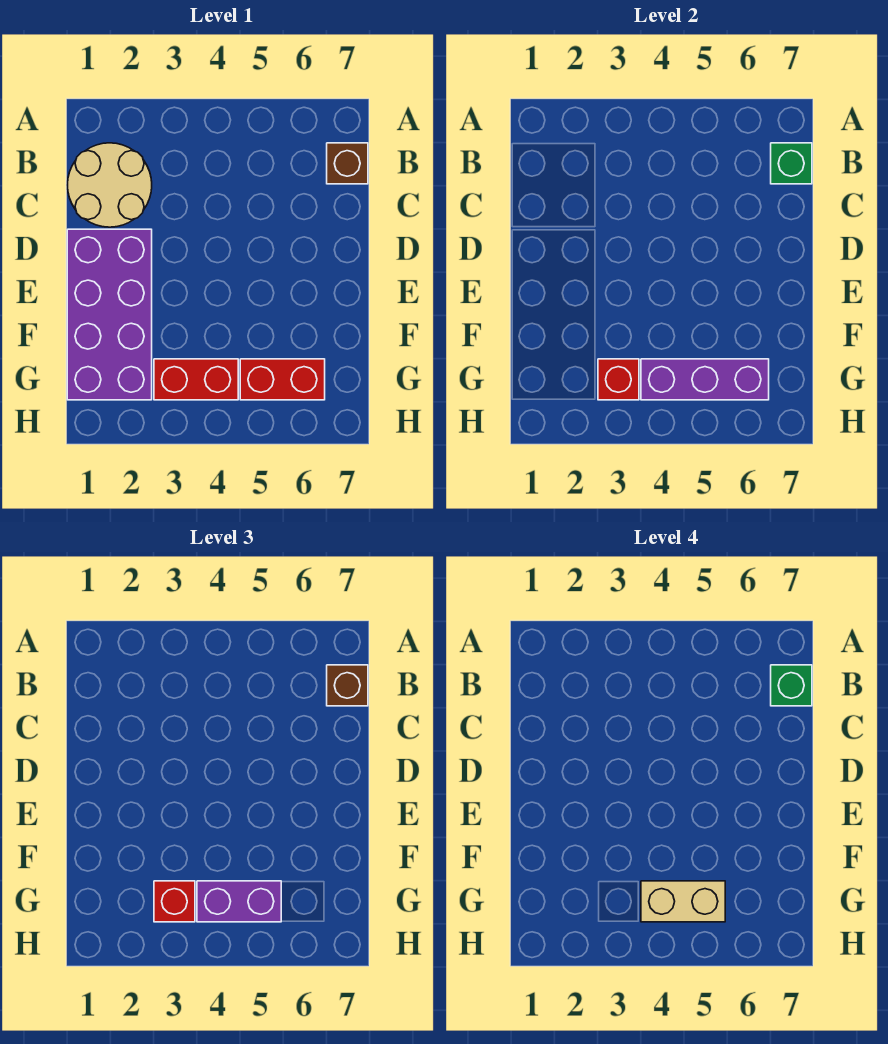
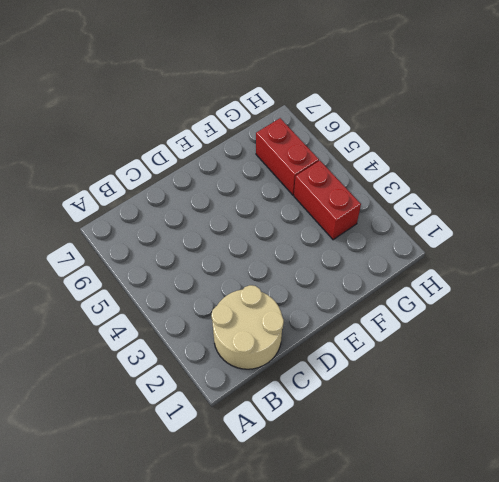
none -> brown 1x1 brick [327,143,368,184]
none -> purple 2x4 brick [67,229,152,400]
none -> green 1x1 brick [771,143,812,184]

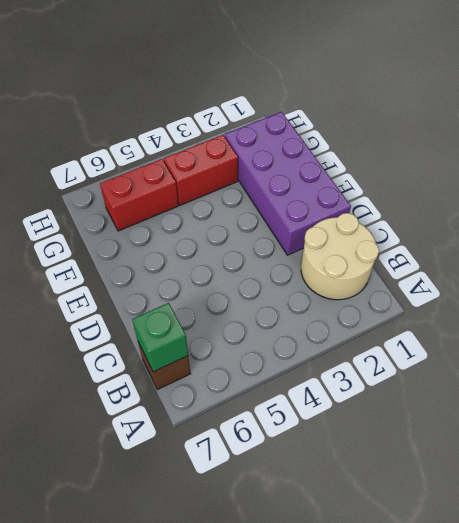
none -> red 1x1 brick [598,359,639,400]
none -> purple 1x3 brick [641,359,769,400]
none -> brown 1x1 brick [327,665,368,706]

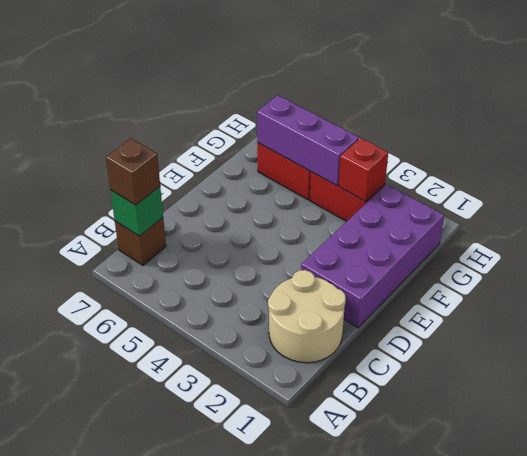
none -> red 1x1 brick [154,881,195,922]
none -> purple 1x2 brick [197,881,281,922]
none -> green 1x1 brick [771,665,812,706]

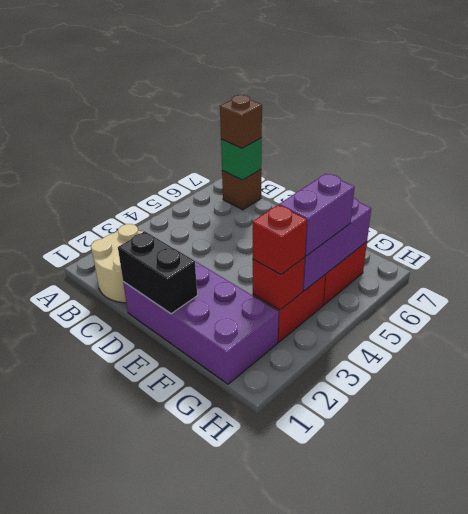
black 1x2 brick [118,231,197,314] -> none
none -> green 1x1 brick [771,665,812,706]
none -> tan 1x2 brick [641,881,725,922]

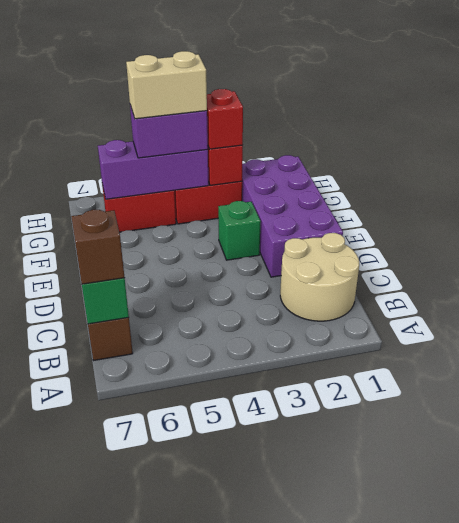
green 1x1 brick [218,201,261,260] -> green 1x1 brick moved to [771,665,812,706]

